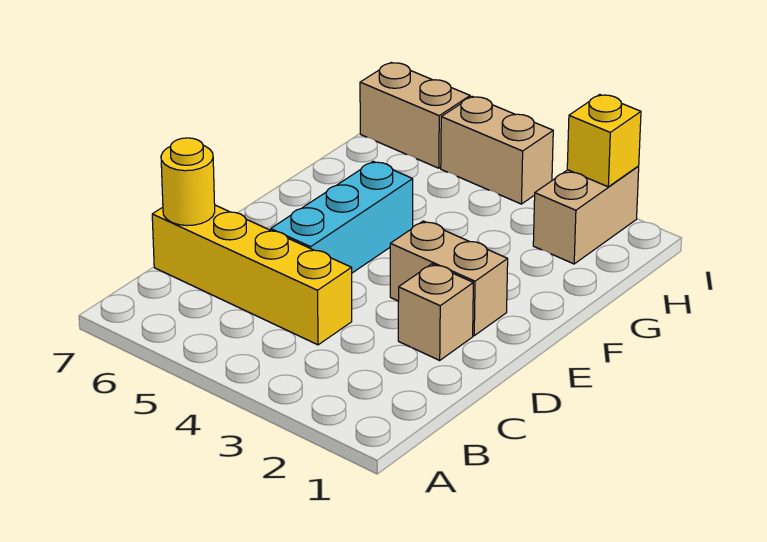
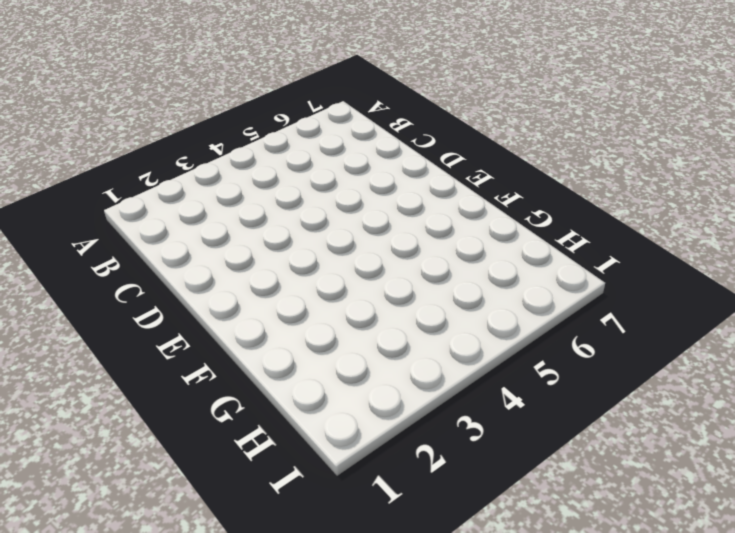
none -> yellow 1x4 brick [152,205,352,345]
none -> tan 1x1 brick [398,264,473,360]

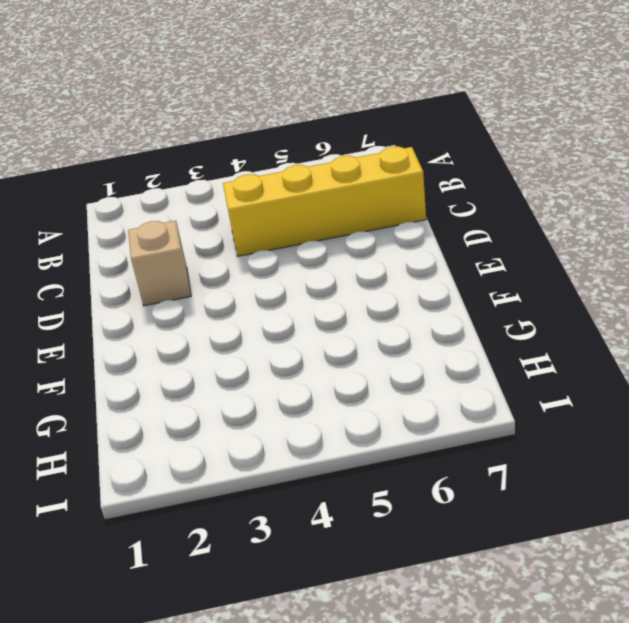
none -> cyan 1x3 brick [271,161,413,273]
none -> tan 1x2 brick [390,221,508,336]

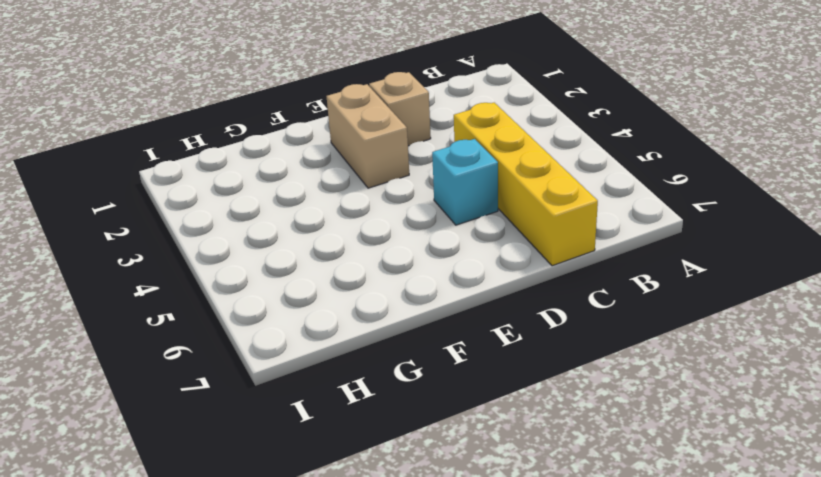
cyan 1x1 brick [432,139,498,225] -> cyan 1x3 brick [271,161,413,273]
none -> tan 1x2 brick [533,166,639,264]
none -> tan 1x2 brick [441,96,553,204]

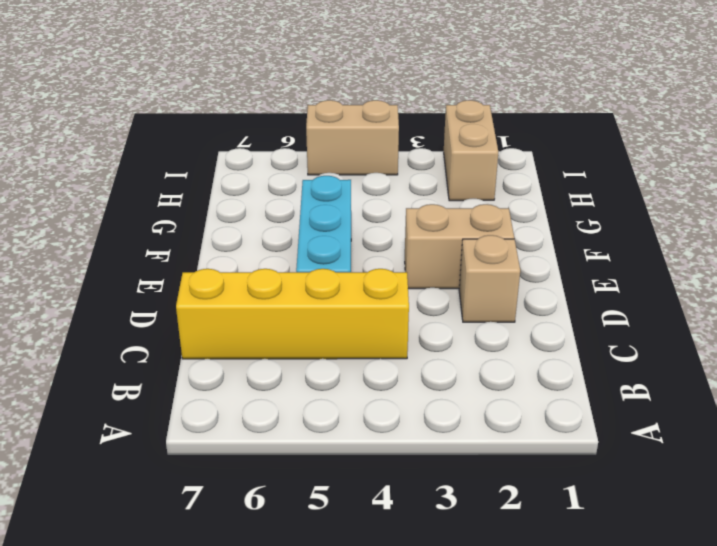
none -> tan 1x2 brick [360,63,470,168]
none -> yellow 1x1 round brick [161,138,215,226]

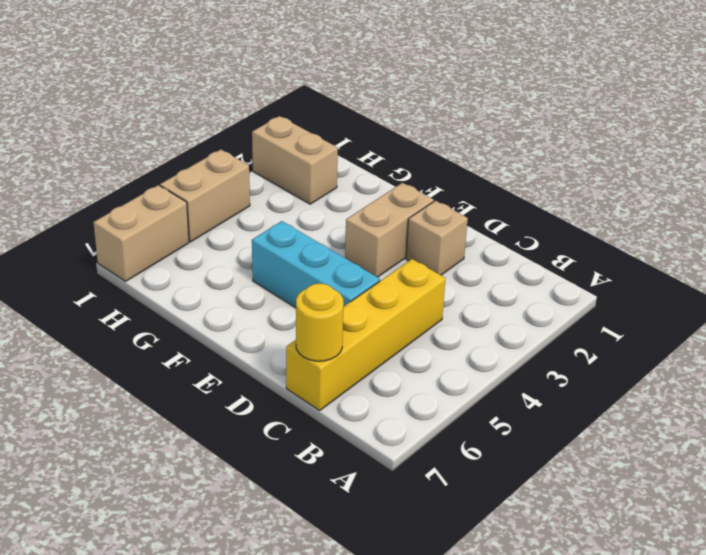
none -> yellow 1x1 brick [567,95,641,187]

